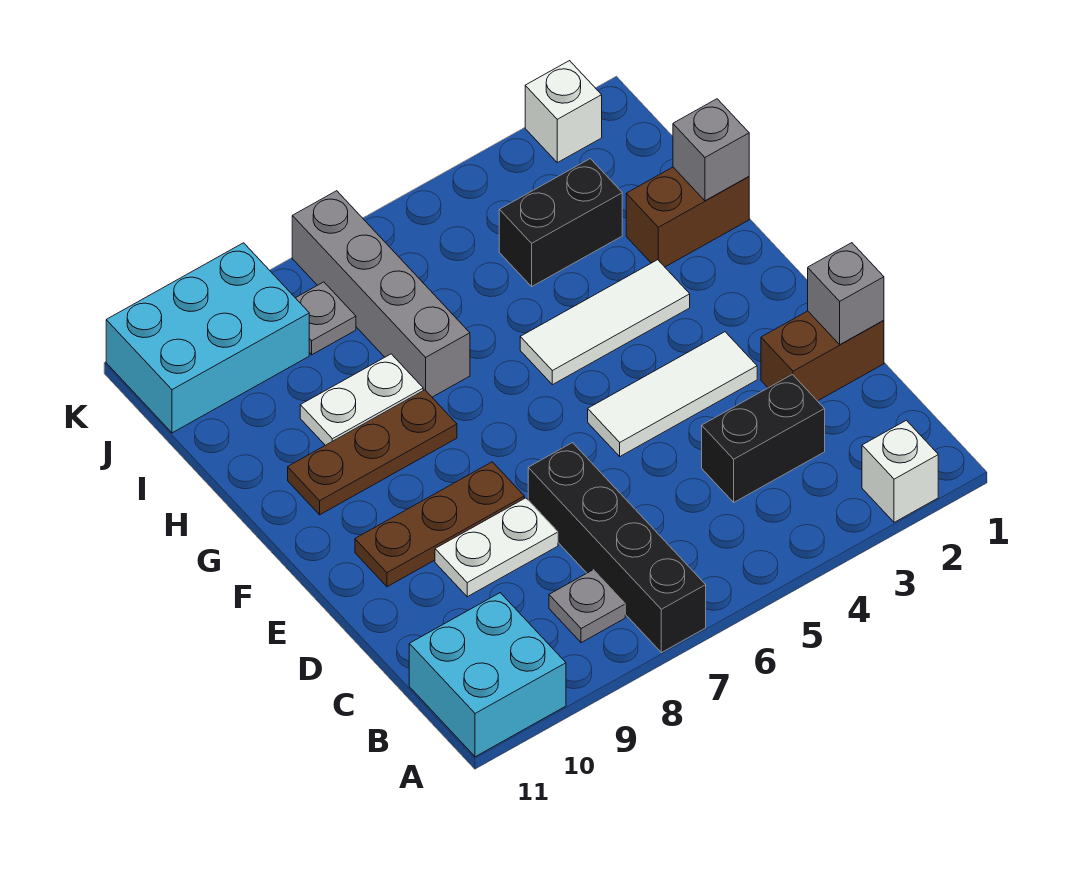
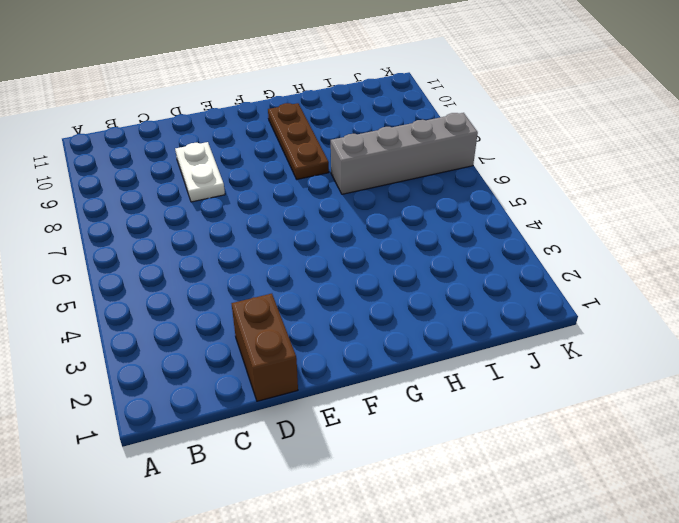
none -> white 1x1 brick [862,420,938,522]
none -> black 1x4 brick [528,443,706,653]
none -> cyan 2x2 brick [409,593,566,757]

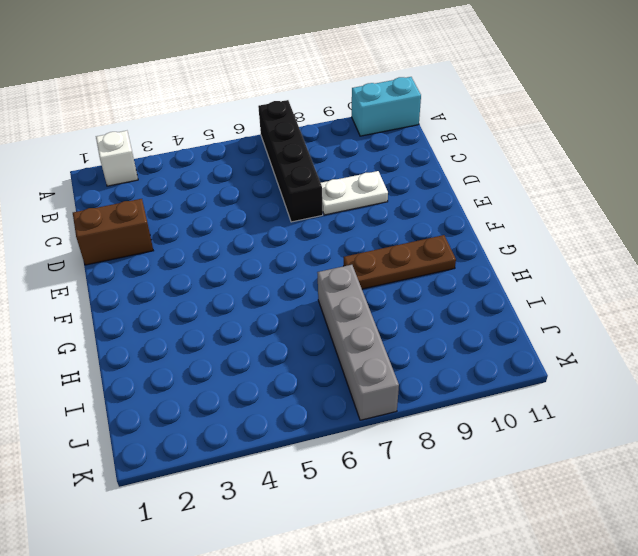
cyan 1x2 brick [352,77,421,136] -> cyan 2x2 brick [409,593,566,757]
none -> grey 1x1 plate [549,570,625,643]
none -> black 1x2 brick [702,375,825,502]
none -> white 1x3 tile [588,332,757,456]

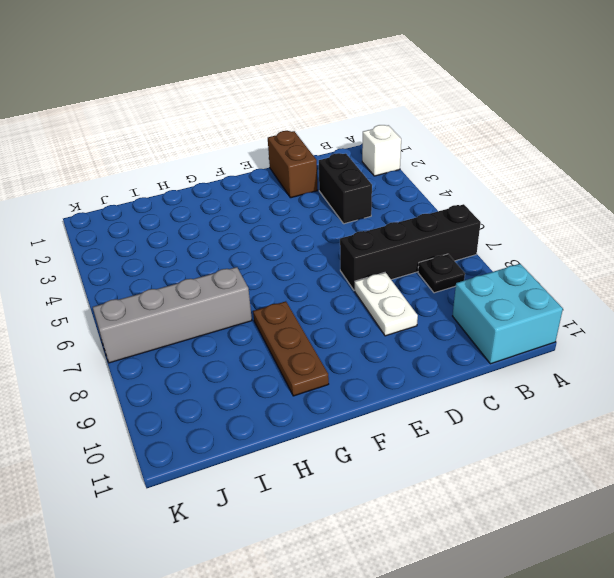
black 1x1 plate [418,254,465,293] -> grey 1x1 plate [549,570,625,643]
none -> white 1x3 tile [588,332,757,456]
none -> brown 1x3 plate [355,462,524,587]
none -> white 1x3 tile [520,260,690,385]

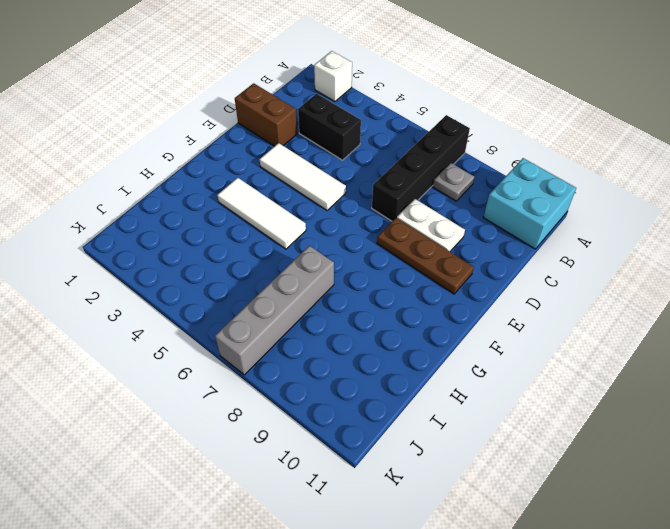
none -> brown 1x3 plate [288,390,457,515]
none -> brown 1x2 brick [626,167,749,267]
none -> white 1x2 plate [300,354,423,445]

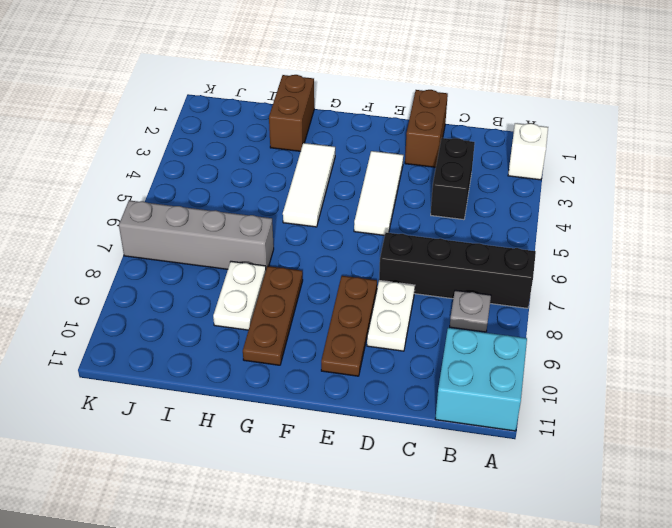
none -> black 1x2 brick [499,159,622,286]
none -> grey 1x1 plate [296,282,356,355]
none -> cyan 2x3 brick [106,243,309,433]

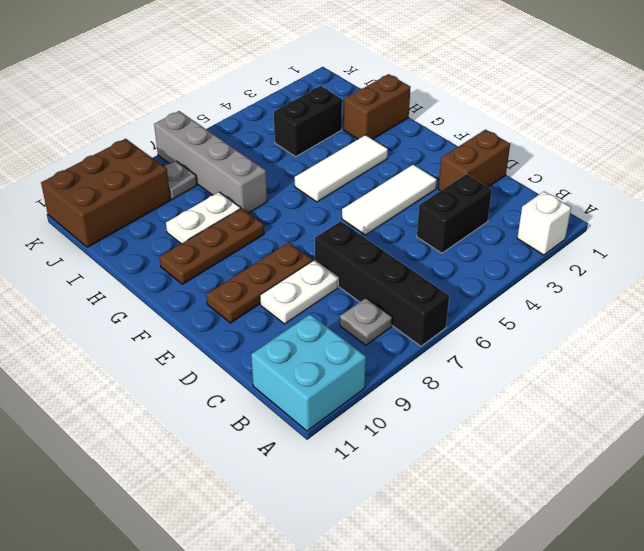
brown 2x3 brick [41,139,170,247] -> cyan 2x3 brick [106,243,309,433]
none -> white 1x1 brick [525,61,602,163]
none -> grey 1x1 brick [808,243,884,344]
none -> grey 1x1 brick [673,99,749,201]

